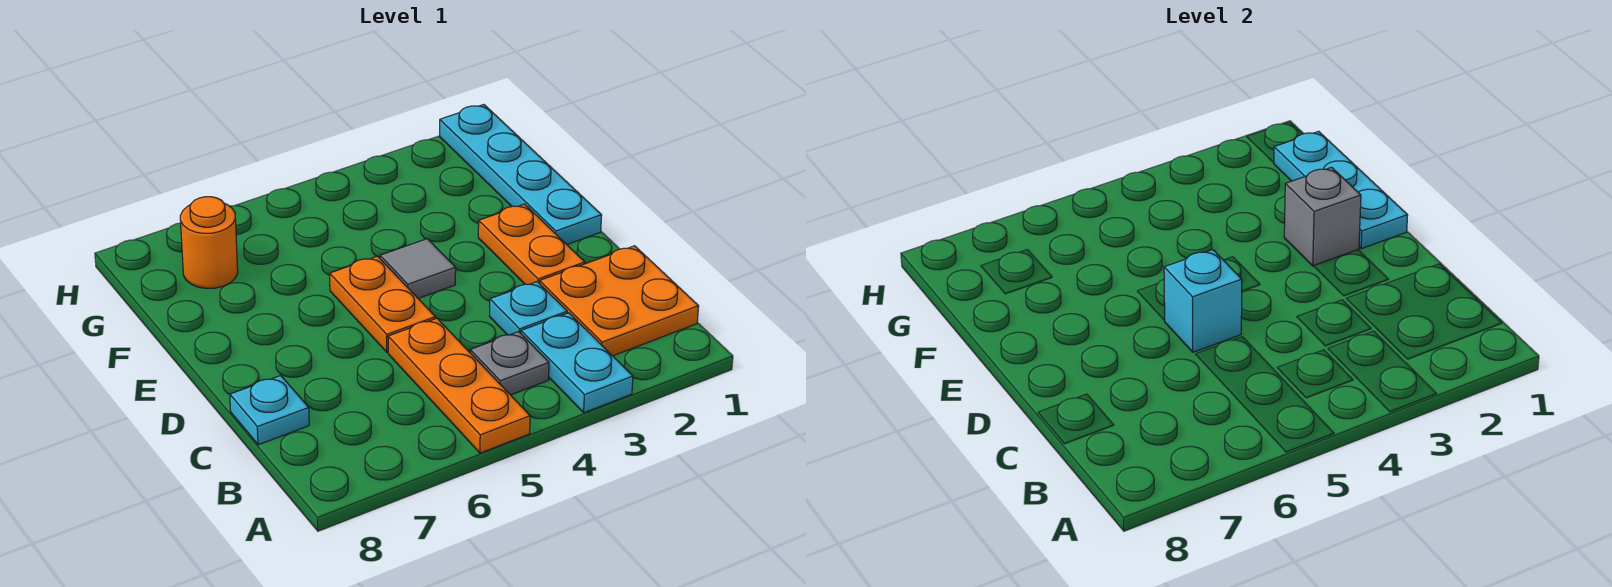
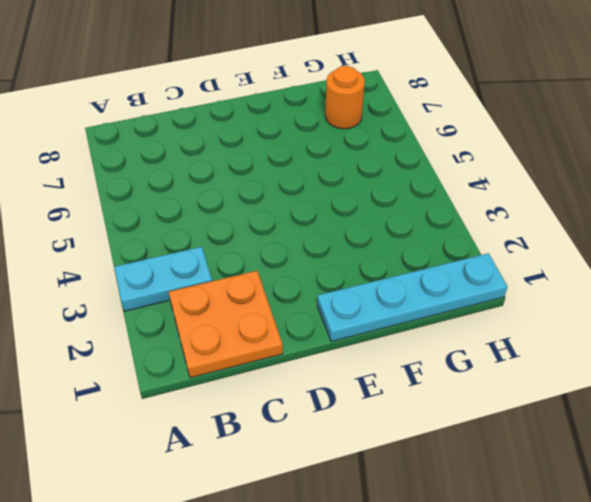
none -> orange 1x3 plate [388,318,530,453]
none -> grey 1x1 plate [470,332,549,395]
none -> cyan 1x1 plate [489,282,567,335]

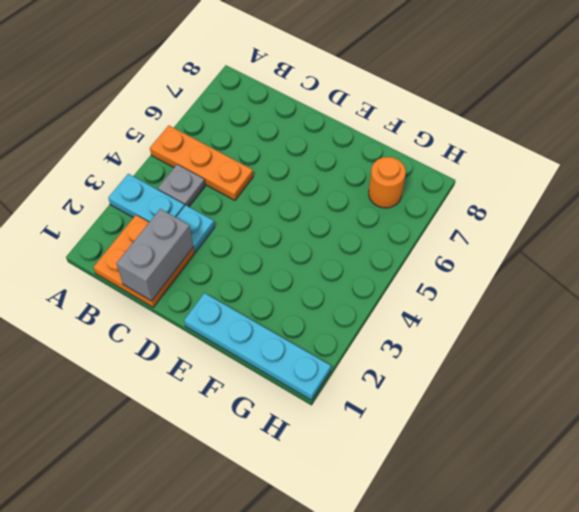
grey 1x2 brick [116,209,193,301] -> none
none -> cyan 1x1 plate [230,376,309,445]
none -> orange 1x2 plate [478,204,585,284]
none -> orange 1x2 plate [330,256,435,352]

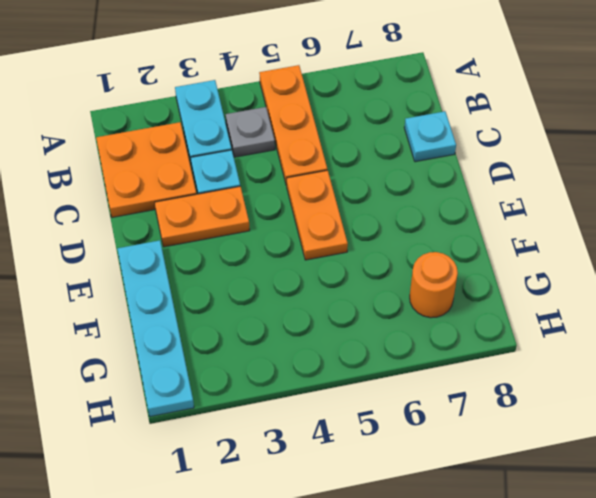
orange 1x2 plate [155,186,250,247] -> orange 1x2 plate turned to [478,204,585,284]
none -> grey 1x1 tile [380,239,456,298]
none -> cyan 1x1 brick [1164,250,1242,352]
none -> cyan 1x3 plate [1274,131,1408,249]

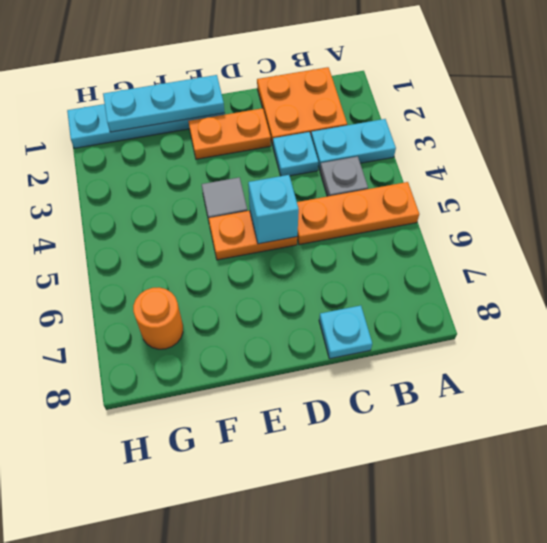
none -> grey 1x1 brick [1284,167,1361,266]

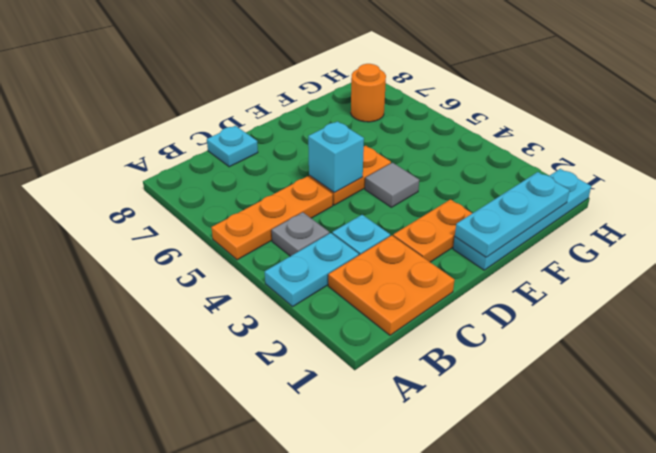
none -> grey 1x1 brick [1284,167,1361,266]

